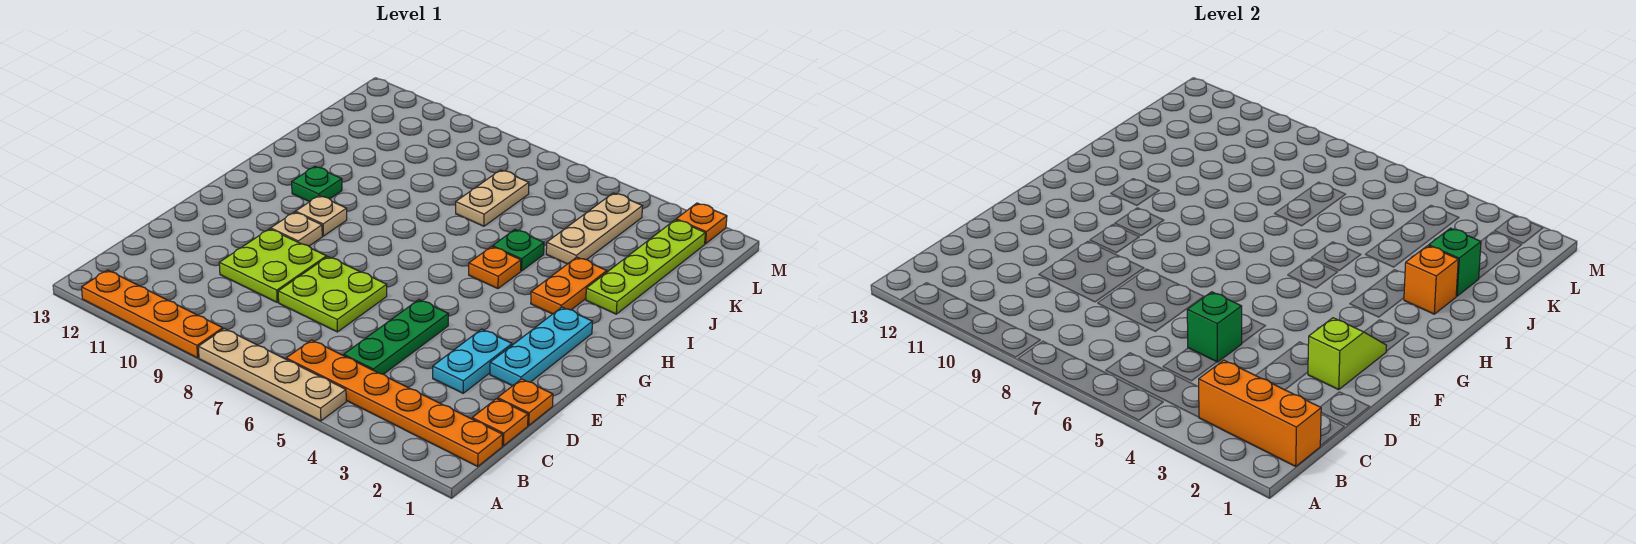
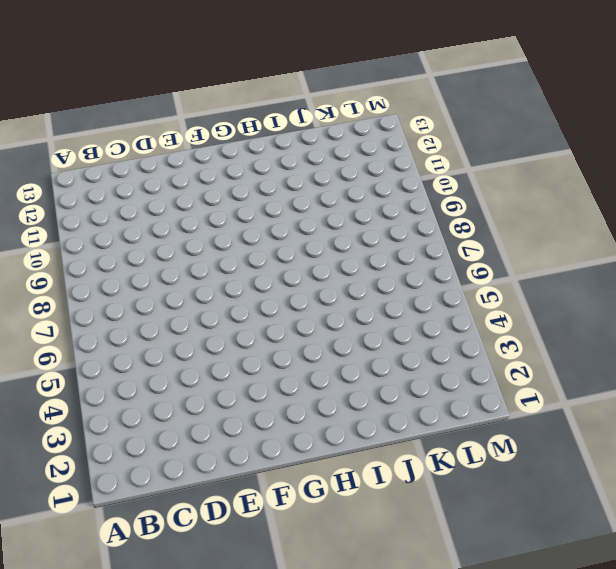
none -> tan 1x4 plate [198,329,346,421]
none -> orange 1x4 plate [82,270,223,358]
none -> orange 1x6 plate [286,340,503,466]

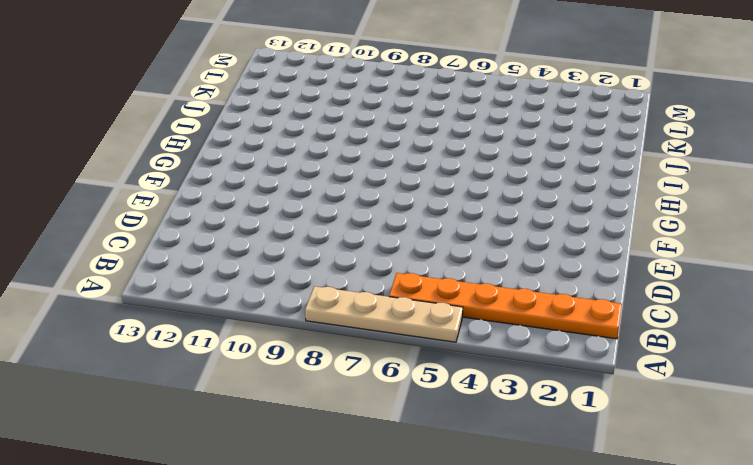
none -> orange 1x4 plate [82,270,223,358]
none -> orange 1x1 plate [472,399,528,446]
none -> green 1x3 plate [344,300,449,374]

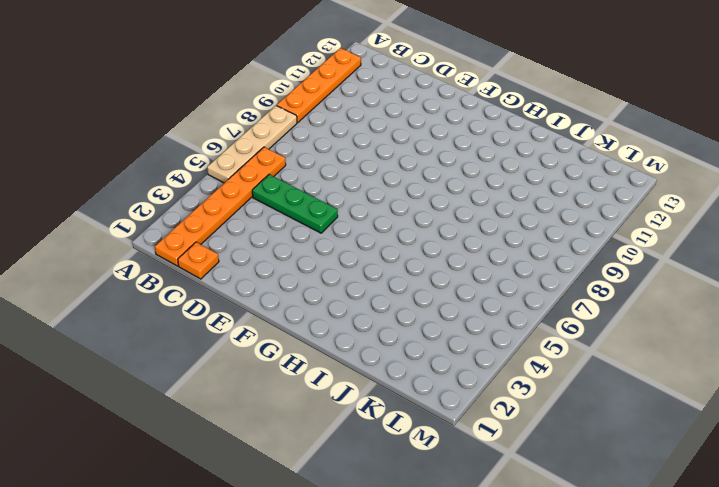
none -> orange 1x1 plate [498,379,553,425]
none -> cyan 1x2 plate [433,329,512,393]
none -> lime 2x2 plate [278,257,387,332]

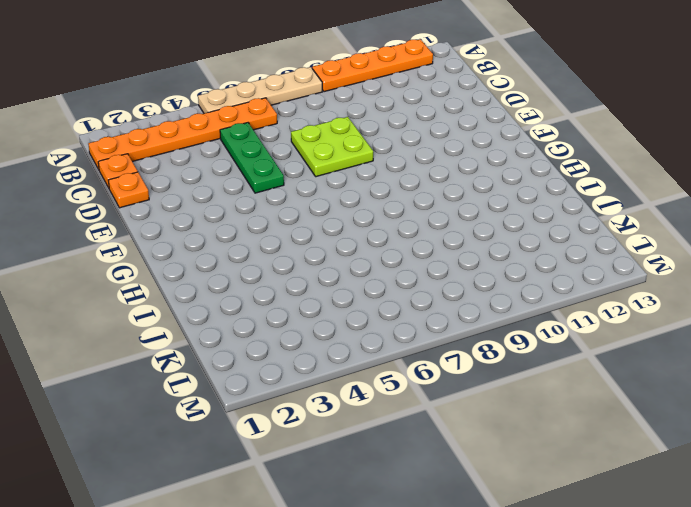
none -> cyan 1x2 plate [433,329,512,393]
none -> lime 2x2 plate [219,229,327,302]
none -> cyan 1x3 plate [490,307,592,386]

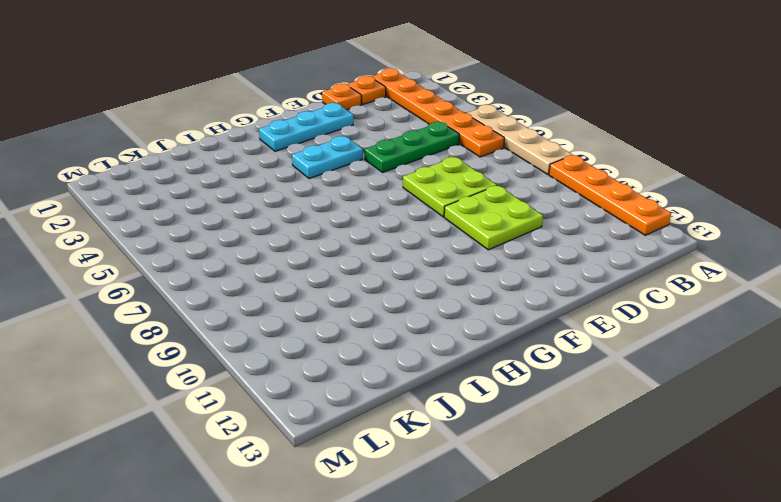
cyan 1x2 plate [292,136,363,179] -> cyan 1x2 plate moved to [433,329,512,393]
none -> tan 1x1 plate [271,212,322,246]
none -> tan 1x1 plate [296,196,347,236]
none -> orange 1x2 plate [531,257,607,314]

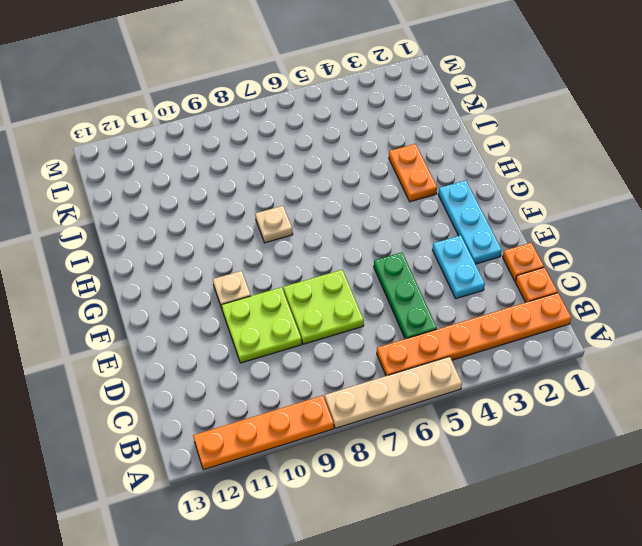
tan 1x1 plate [255,206,293,243] -> tan 1x1 plate moved to [296,196,347,236]
none -> orange 1x1 plate [469,247,521,289]
none -> green 1x1 plate [292,166,342,202]
none -> lime 1x4 plate [586,220,705,314]

